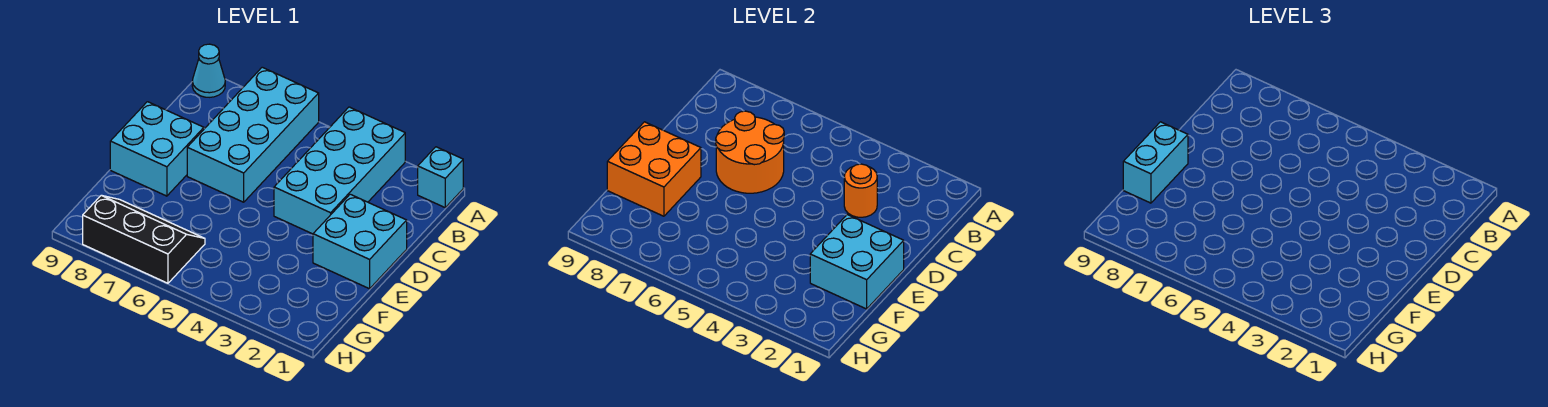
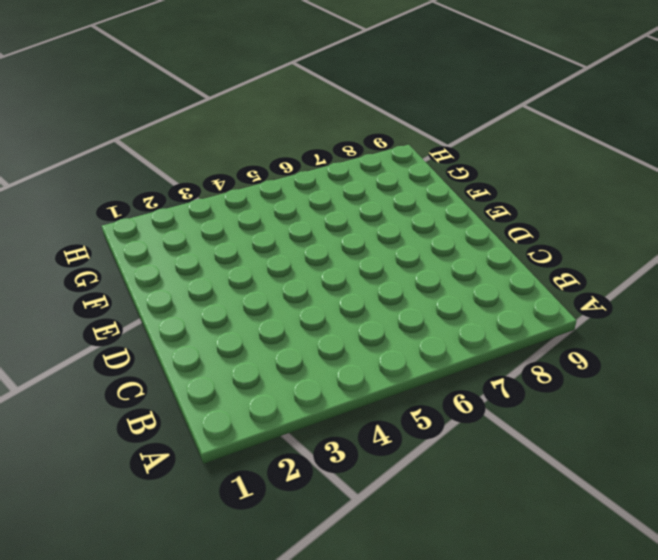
none -> cyan 1x1 brick [418,147,463,207]
none -> cyan 2x4 brick [274,107,405,234]
none -> cyan 2x4 brick [187,67,319,202]

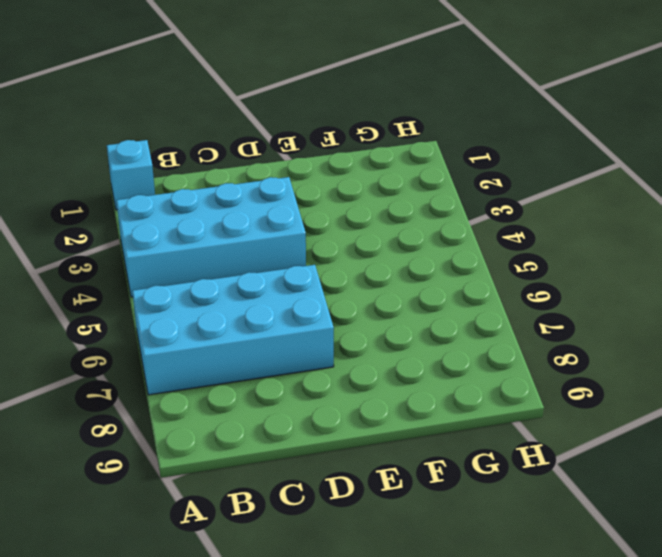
none -> cyan 1x1 cone [192,44,225,97]
none -> cyan 2x2 brick [313,194,407,289]
none -> cyan 2x2 brick [110,102,204,196]

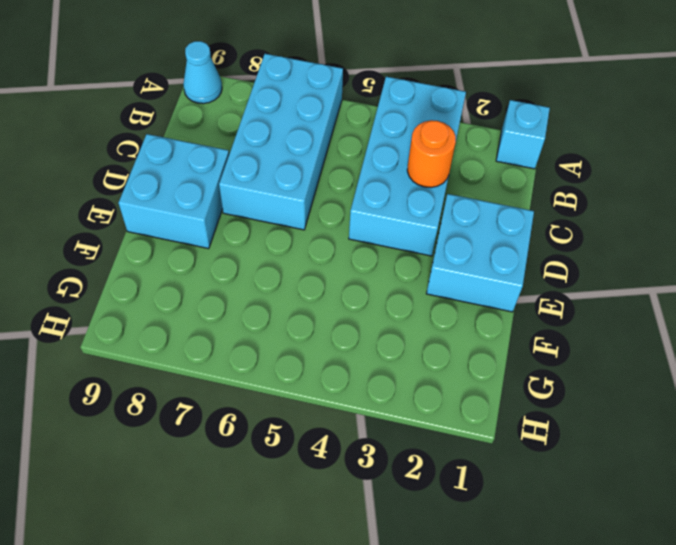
none -> black 2x3 slope [83,195,205,283]
none -> orange 2x2 round brick [716,111,784,193]
none -> cyan 2x2 brick [810,215,904,309]

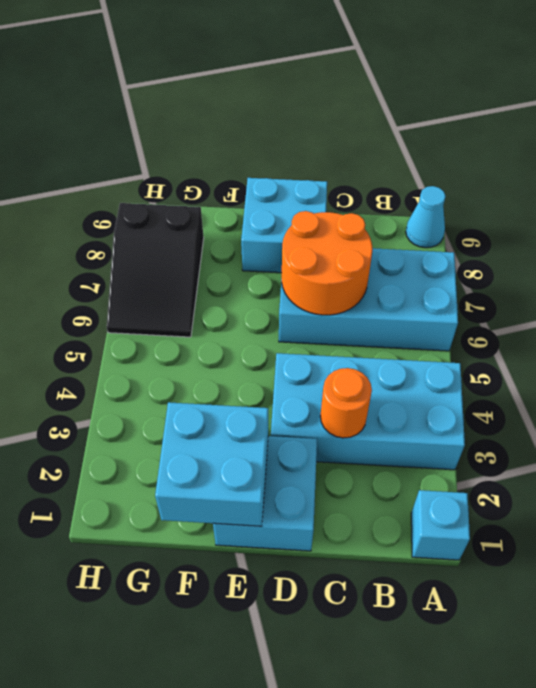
black 2x3 slope [107,203,204,337] -> black 2x3 slope turned to [83,195,205,283]
none -> orange 2x2 brick [607,122,701,216]
none -> cyan 1x2 brick [1123,122,1188,203]

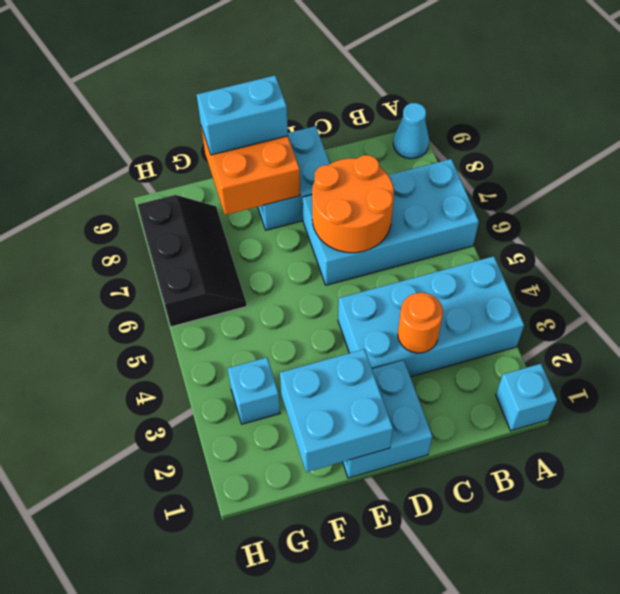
cyan 1x1 brick [228,357,280,424] -> none

